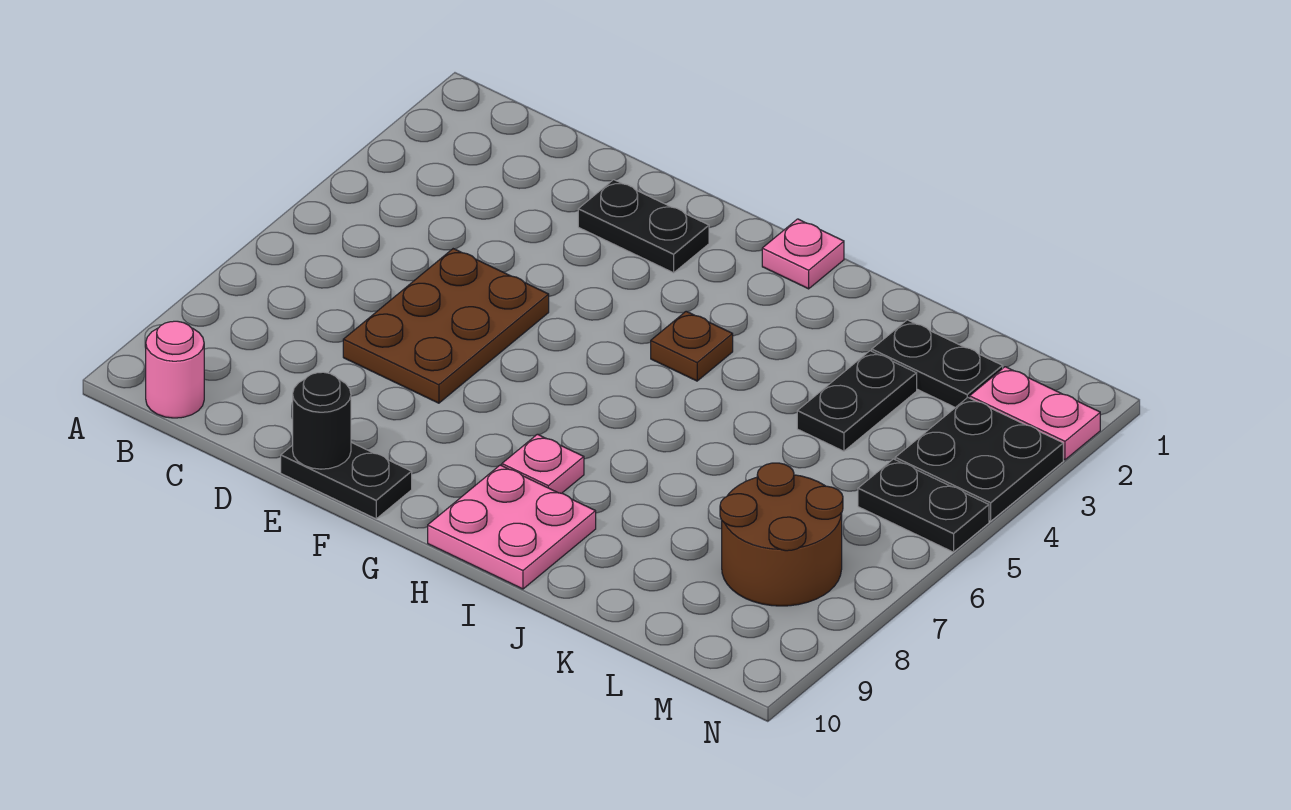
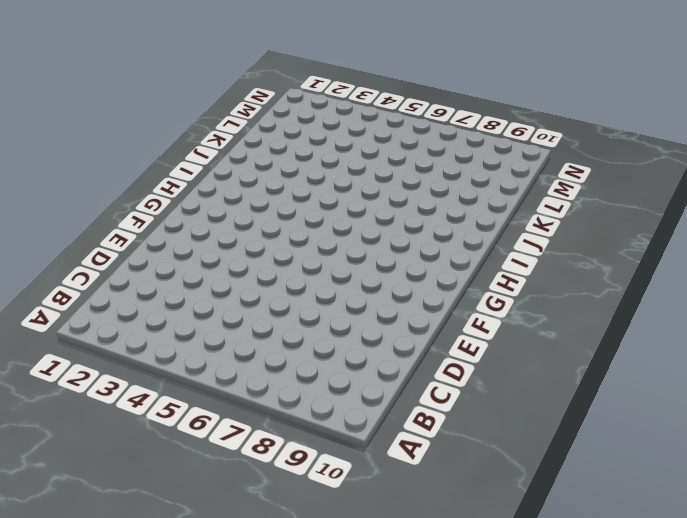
none -> pink 1x1 round brick [146,321,204,418]
none -> brown 2x3 plate [343,249,549,403]
none -> black 1x2 plate [578,180,709,273]

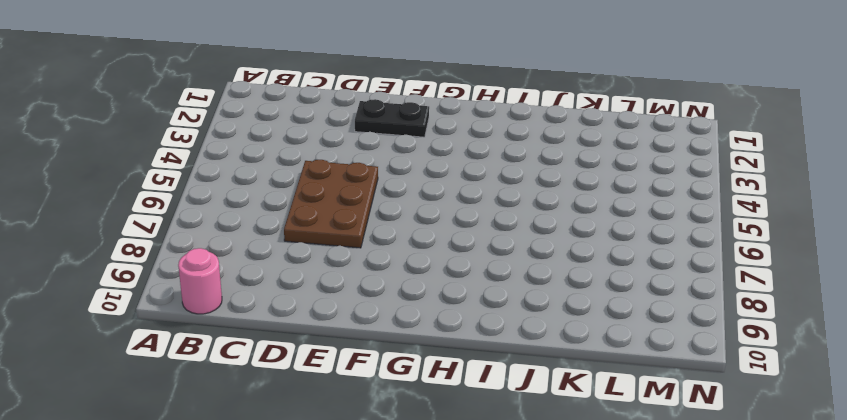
none -> black 1x2 plate [281,443,412,519]
none -> pink 1x1 plate [762,219,844,289]
none -> brown 1x1 plate [651,311,733,381]

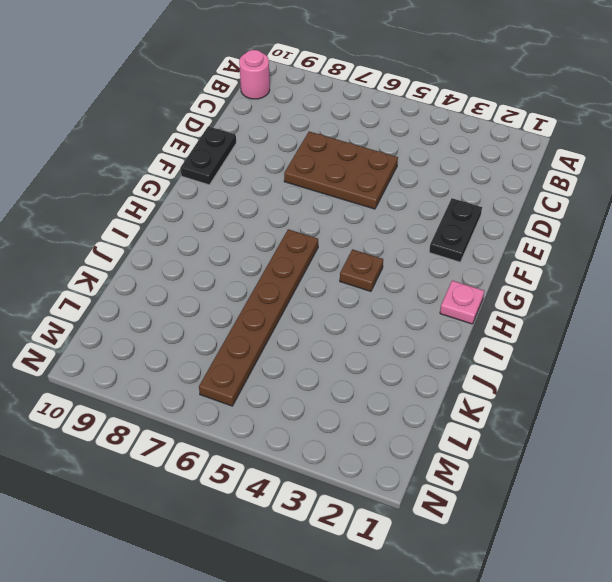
brown 1x6 plate [199,229,318,406] -> none
none -> pink 1x1 plate [502,434,584,493]
none -> pink 2x2 plate [428,465,596,589]
none -> black 1x2 plate [872,320,1003,408]

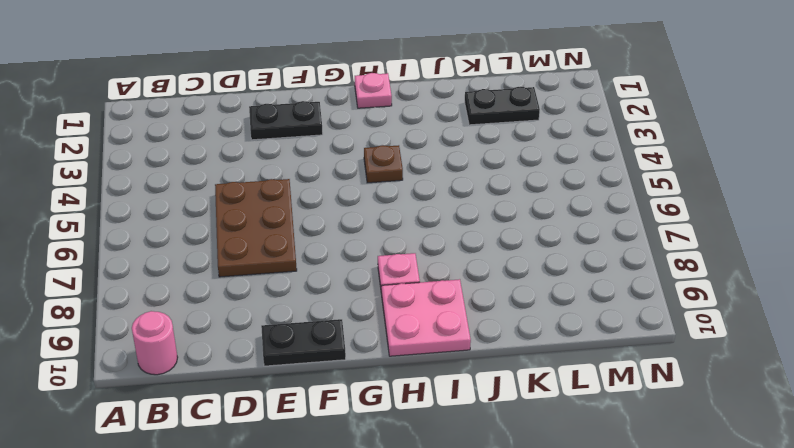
none -> black 1x2 plate [797,351,917,451]
none -> brown 2x2 round brick [720,463,843,606]
none -> pink 1x2 plate [970,367,1100,460]

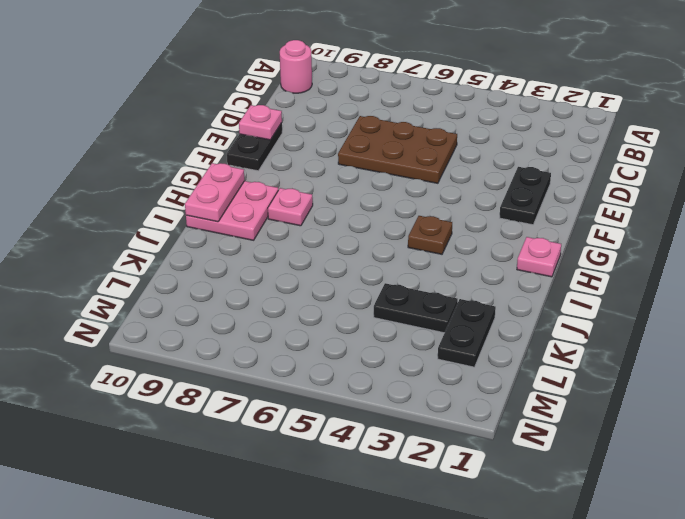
pink 1x1 plate [239,105,282,140] -> black 1x1 round brick [293,372,351,469]
pink 1x2 plate [185,163,245,222] -> pink 1x2 plate moved to [970,367,1100,460]
none -> brown 2x2 round brick [720,463,843,606]
none -> black 2x2 plate [895,398,1063,521]
none -> black 1x2 plate [858,459,989,552]

